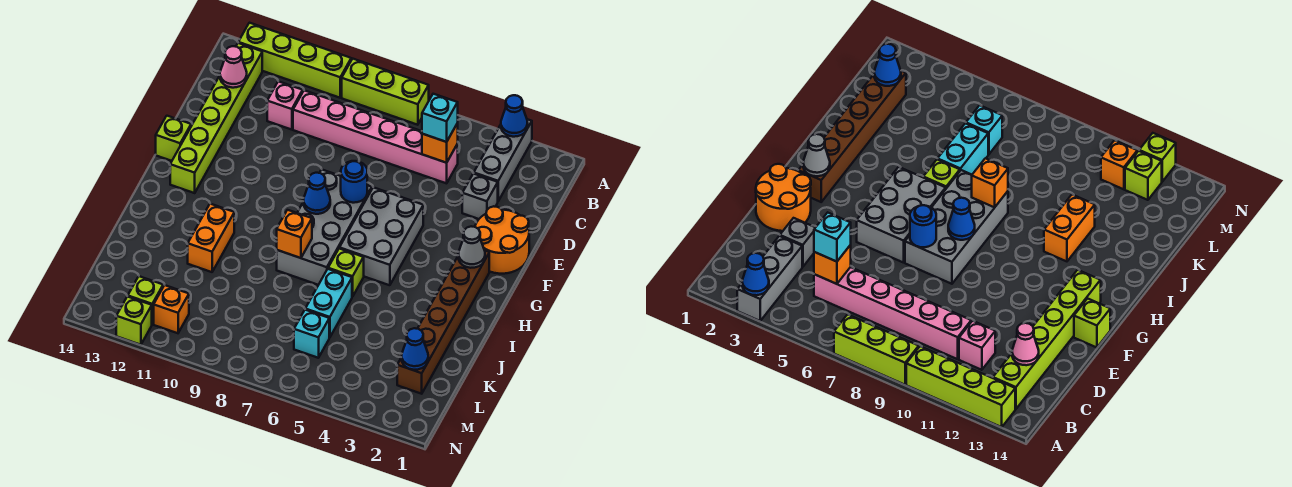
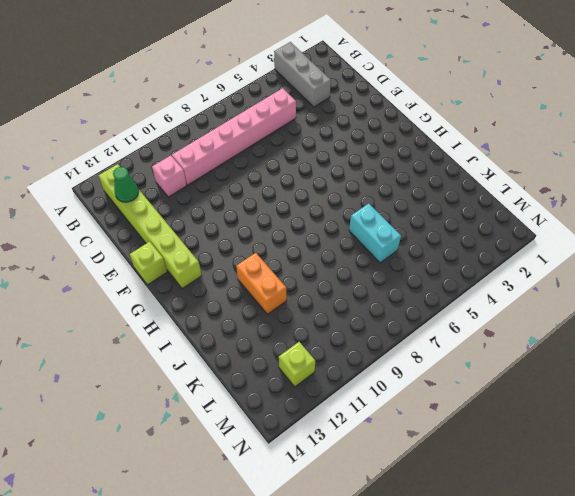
green 1x1 cone [113,167,139,202] -> pink 1x1 cone [220,46,247,88]
none -> lime 1x3 brick [342,59,429,125]
none -> lime 1x4 brick [238,23,351,98]
none -> grey 1x1 brick [462,174,498,219]

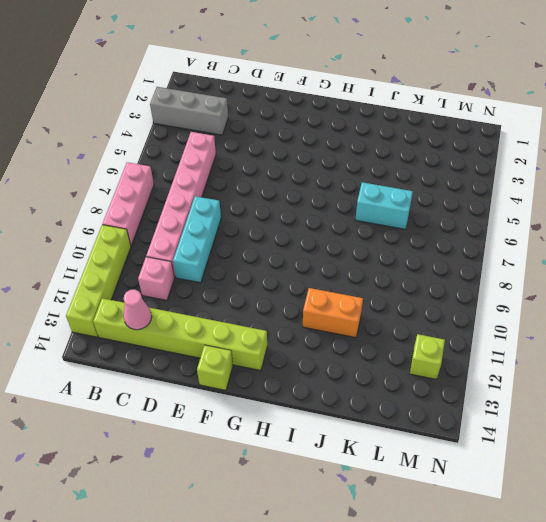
pink 1x3 brick [103,162,154,246] -> lime 1x3 brick [342,59,429,125]
cyan 1x3 brick [173,196,221,283] -> none
none -> grey 1x1 brick [462,174,498,219]
none -> orange 2x2 round brick [475,206,529,274]
none -> grey 2x3 brick [339,187,423,285]

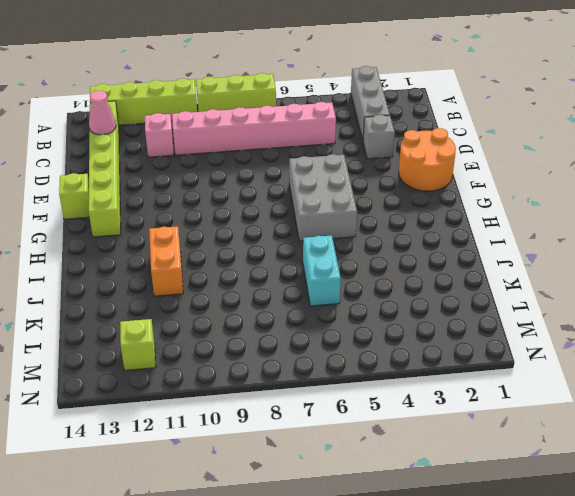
none -> grey 2x4 brick [277,169,372,285]
none -> brown 1x6 brick [397,251,489,394]
none -> lime 1x1 brick [328,249,364,297]

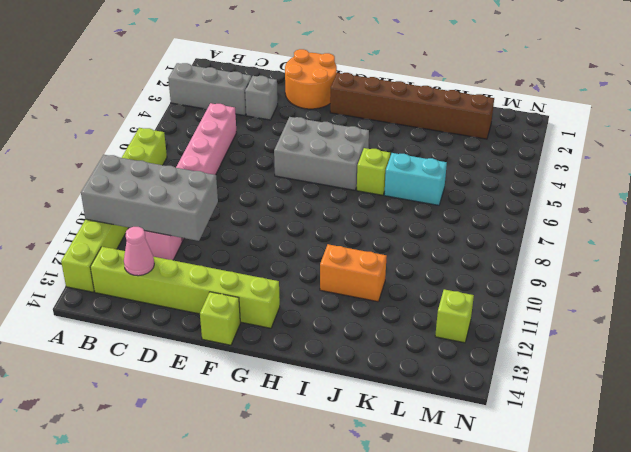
grey 2x4 brick [81,155,218,241] -> grey 2x4 brick moved to [277,169,372,285]
none -> cyan 1x1 brick [294,310,329,358]
none -> orange 1x1 brick [154,285,189,333]
none -> lime 1x1 brick [116,296,152,345]

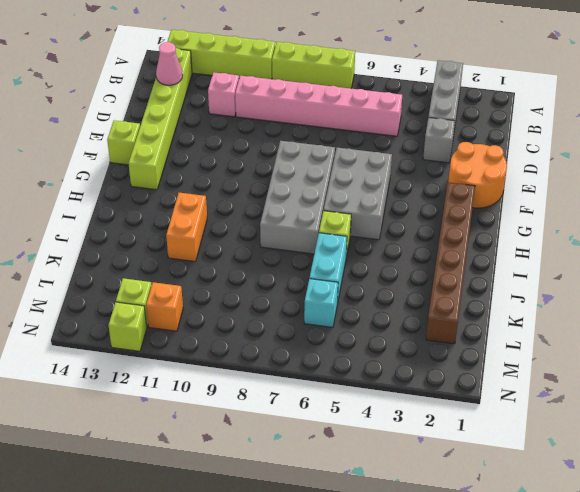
none -> blue 1x1 cone [501,95,528,137]
none -> orange 1x1 brick [422,123,458,163]
none -> blue 1x1 round brick [341,161,367,203]

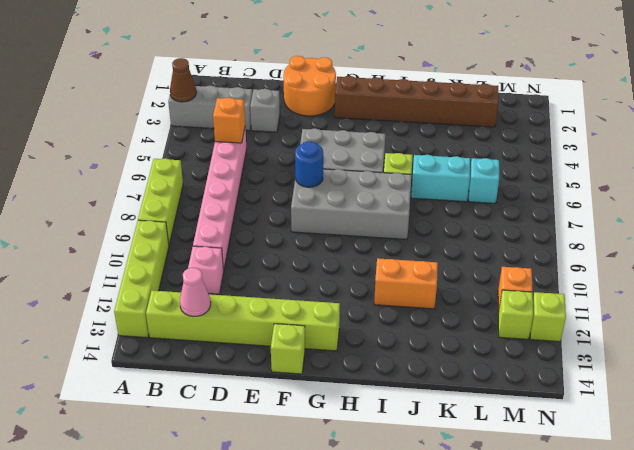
brown 1x1 cone [170,58,196,102] -> blue 1x1 cone [501,95,528,137]
none -> grey 1x1 cone [458,226,485,268]
none -> blue 1x1 cone [303,173,330,214]
none -> orange 1x1 brick [277,210,312,258]

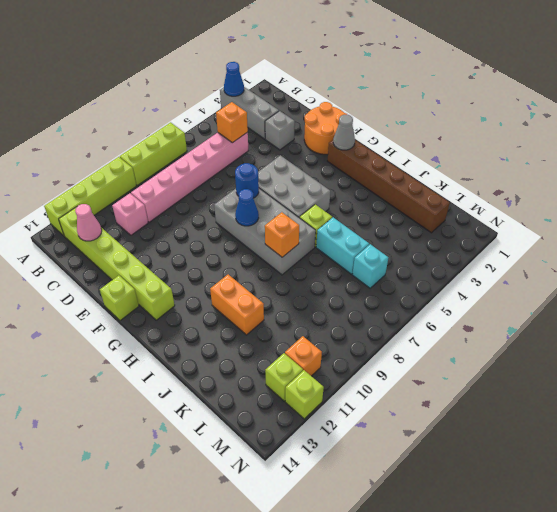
none -> blue 1x1 cone [402,328,428,370]
none -> cyan 1x1 brick [422,94,458,142]

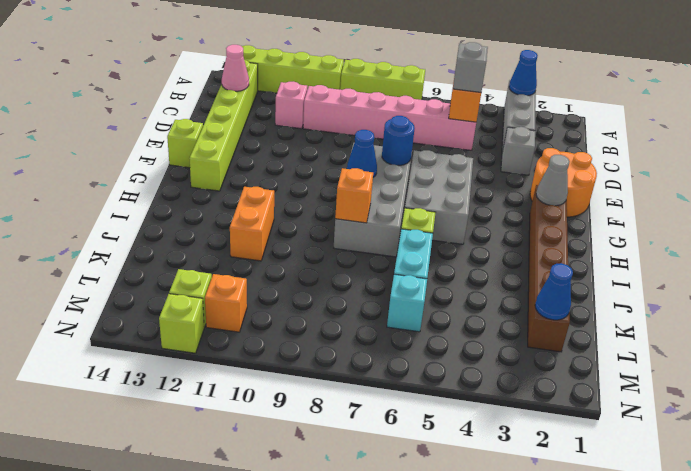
grey 1x1 brick [453,42,488,92] -> cyan 1x1 brick [422,94,458,142]

